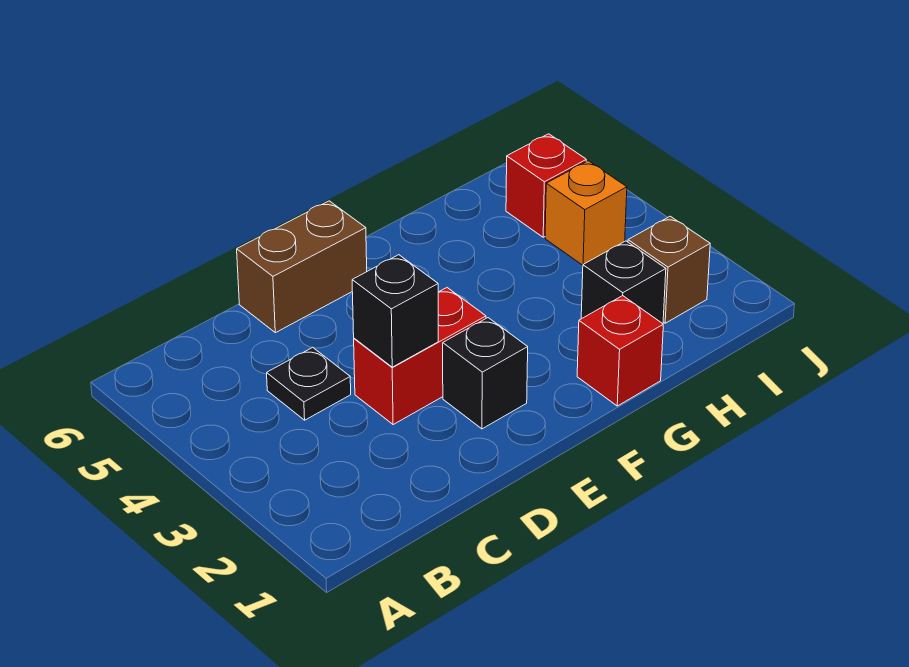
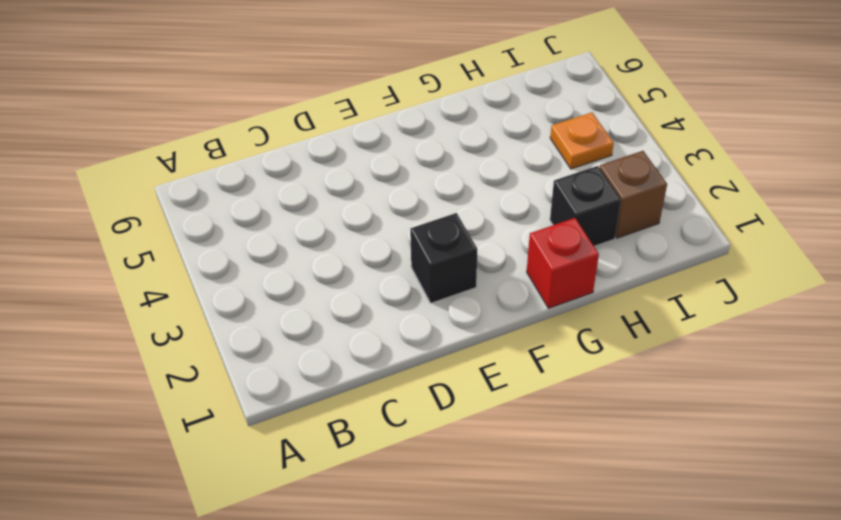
orange 1x1 plate [550,113,614,169] -> orange 1x1 brick [545,161,627,265]
none -> black 1x1 plate [267,347,351,420]
none -> red 1x2 brick [354,288,486,425]

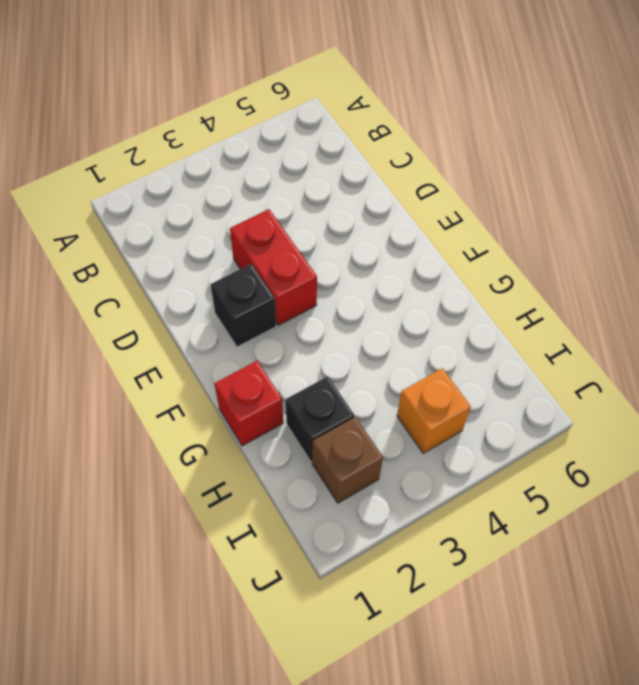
none -> black 1x1 plate [267,347,351,420]
none -> brown 1x2 brick [237,201,367,333]

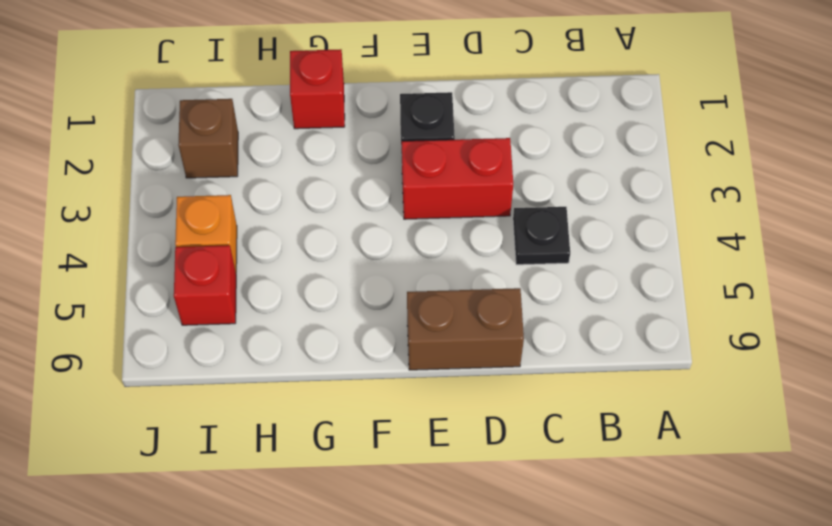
none -> black 1x1 brick [581,241,666,324]
none -> black 1x1 brick [352,255,438,367]

